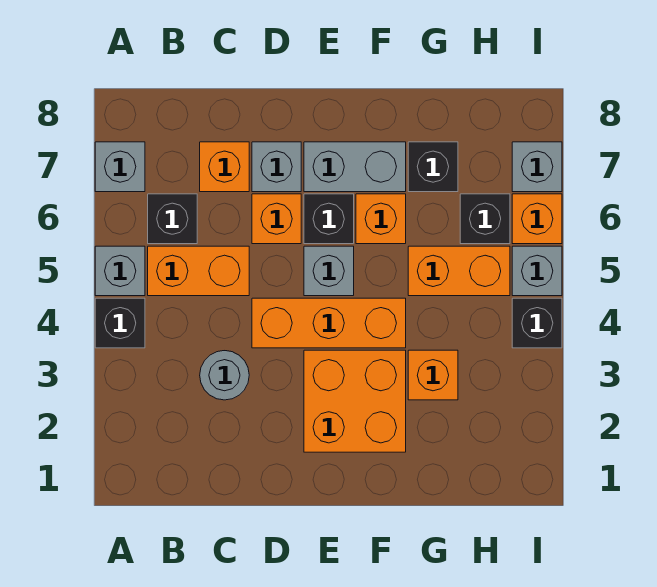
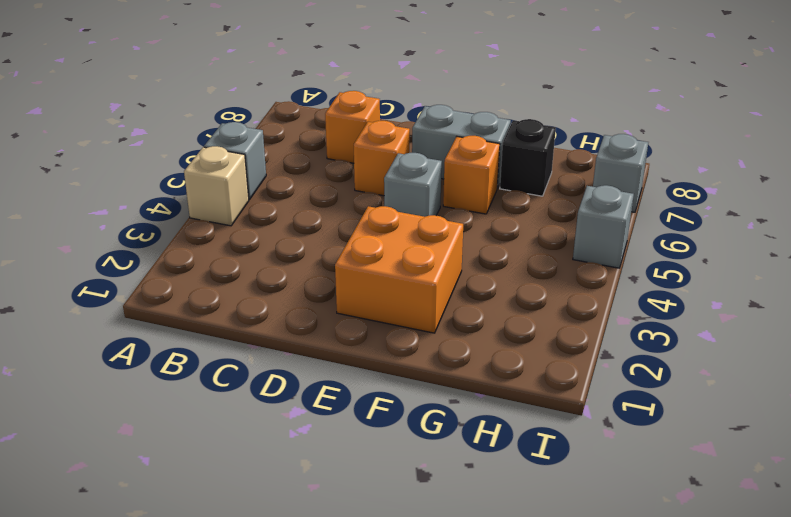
tan 1x1 brick [184,146,249,226] -> black 1x1 brick [95,298,145,348]
none -> grey 1x1 brick [95,142,145,192]
none -> orange 1x2 brick [148,246,249,296]
none -> black 1x1 brick [148,194,197,244]

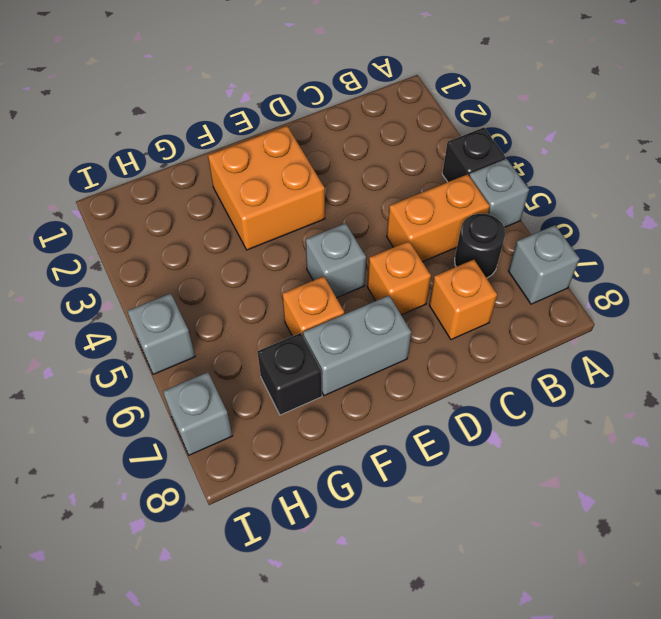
black 1x1 round brick [455,214,505,278] -> black 1x1 brick [148,194,197,244]
none -> grey 1x1 round brick [200,351,249,400]
none -> orange 1x3 brick [252,298,406,348]
none -> grey 1x1 brick [252,142,301,192]

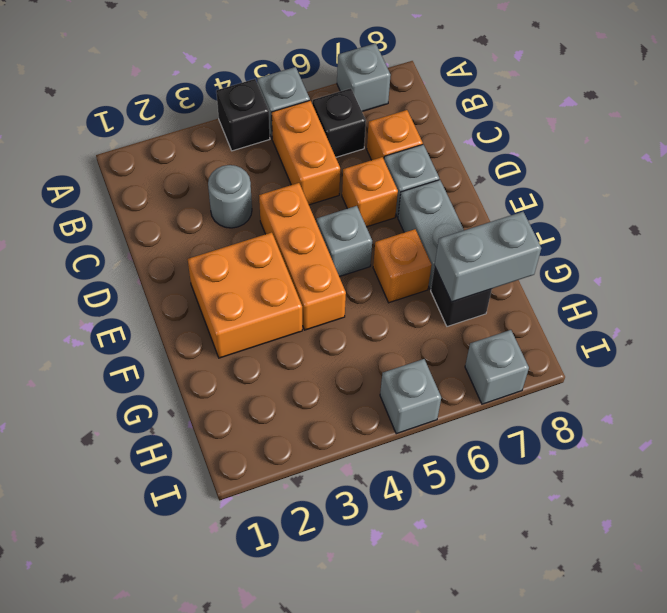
grey 1x2 brick [435,212,541,302] -> none
none -> black 1x1 brick [304,194,354,244]
none -> orange 1x1 brick [408,350,458,400]
none -> orange 1x2 brick [408,246,510,296]

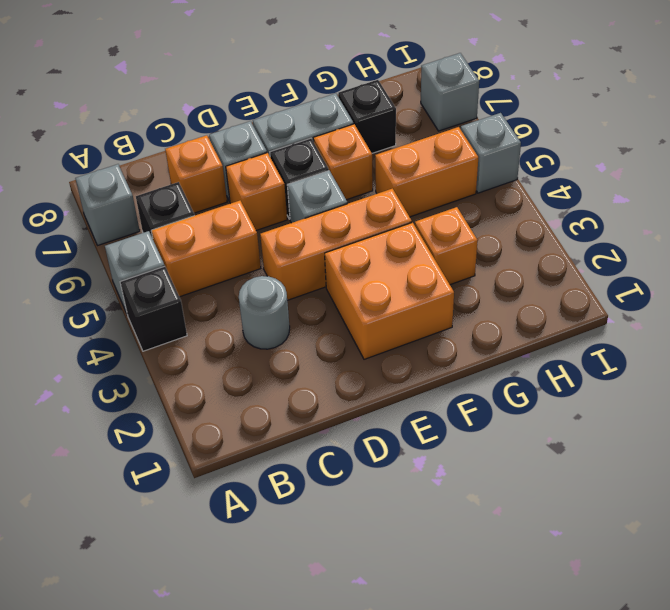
none -> black 1x1 brick [460,194,510,244]
none -> black 1x1 brick [512,298,562,348]
none -> orange 1x1 brick [512,194,562,244]

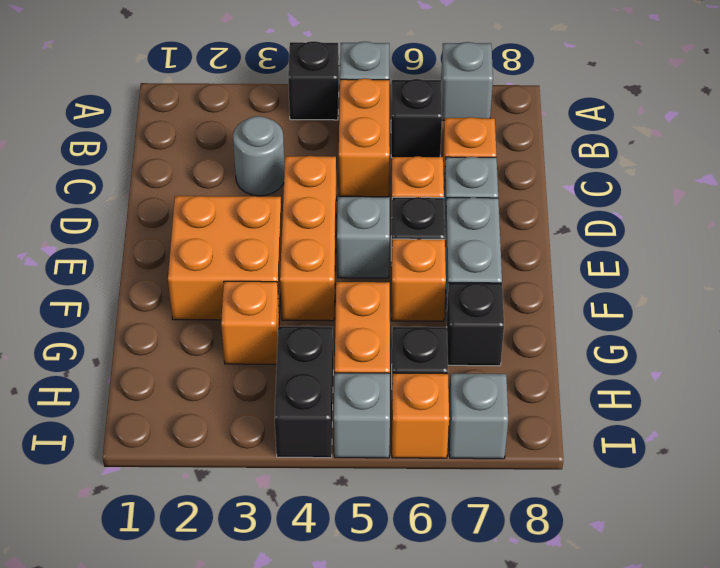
black 1x2 brick [275,326,333,458] -> black 1x1 brick [512,298,562,348]

